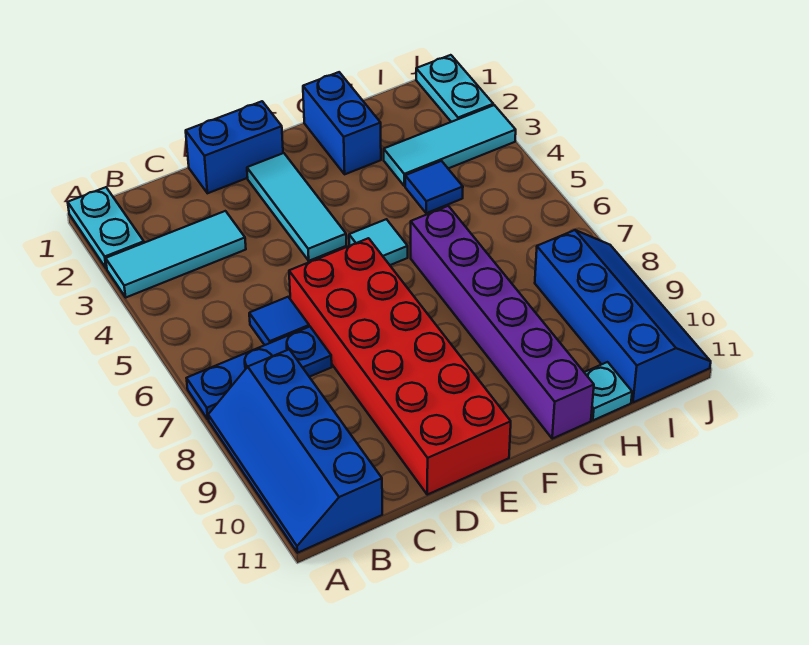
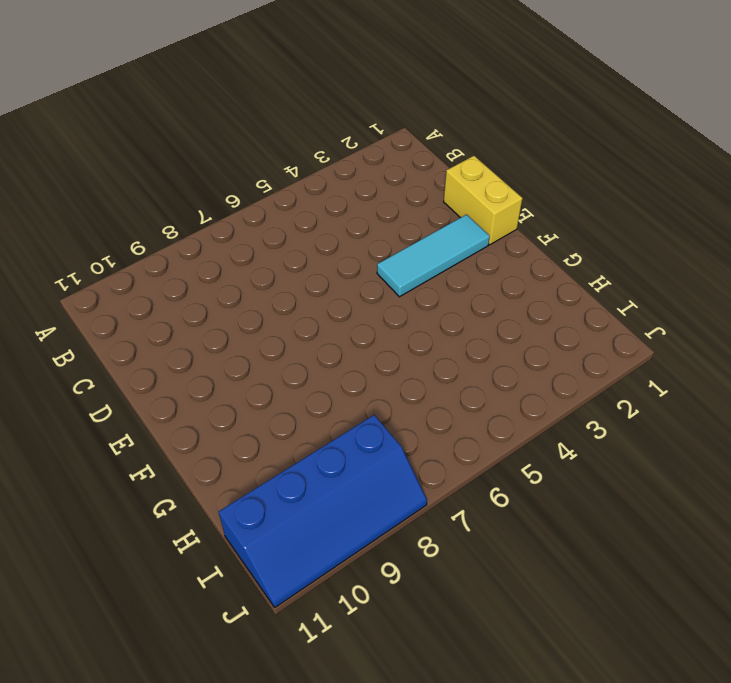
yellow 1x2 brick [444,156,522,245] -> blue 1x2 brick [186,101,283,193]
none -> cyan 1x2 plate [68,187,144,269]
none -> cyan 1x3 tile [106,211,246,297]
none -> blue 1x3 plate [187,327,332,420]

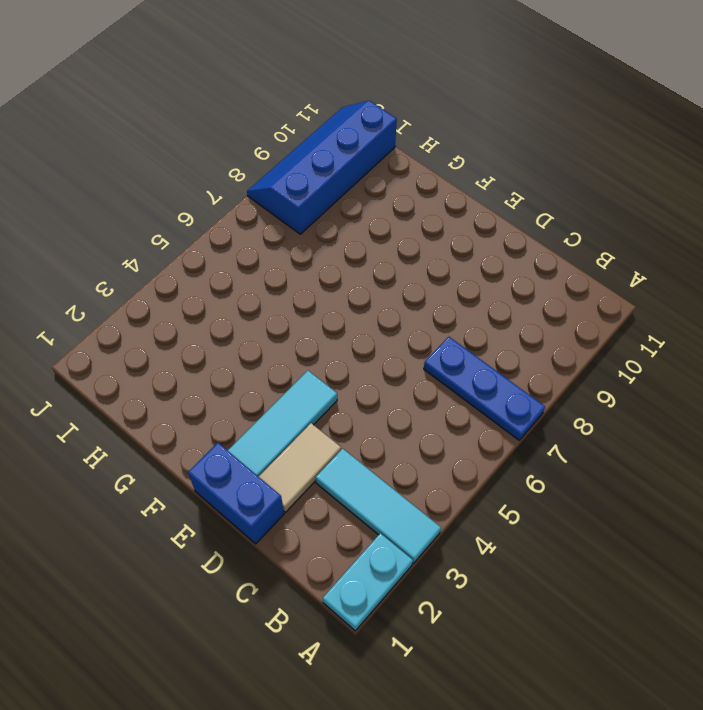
tan 1x2 tile [259,423,341,512] -> none
none -> blue 2x4 slope [208,349,382,553]
none -> blue 1x1 tile [249,297,309,345]
none -> red 2x6 brick [289,238,511,495]

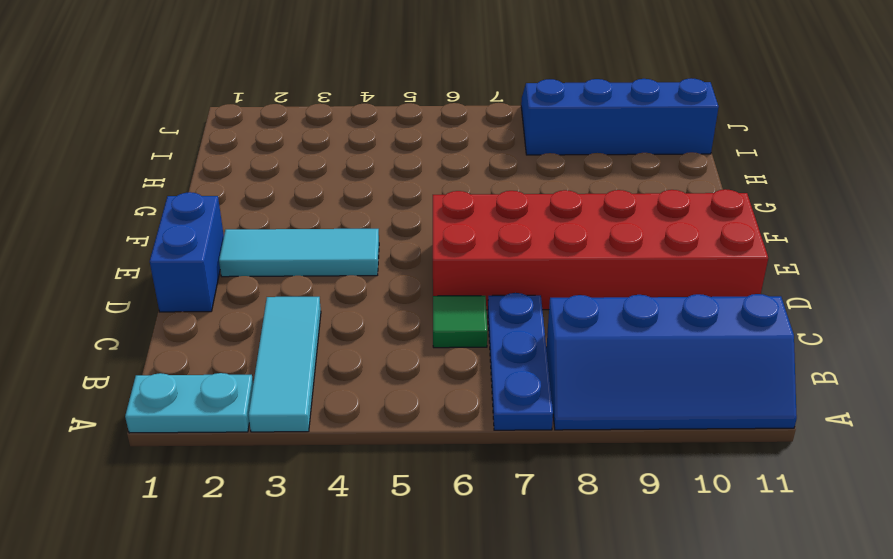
green 1x1 tile [433,296,487,348] -> blue 1x1 tile [249,297,309,345]
none -> cyan 1x1 tile [349,219,408,265]
none -> blue 1x2 brick [303,72,381,174]
none -> purple 1x6 brick [411,206,594,439]

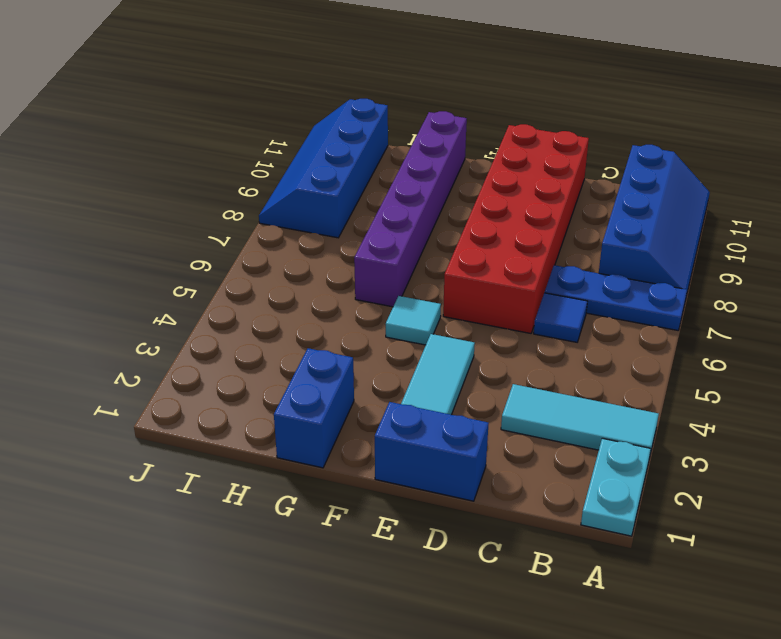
none -> cyan 1x3 tile [384,105,516,186]
none -> blue 1x1 tile [405,161,463,213]
none -> cyan 1x1 plate [584,362,632,420]

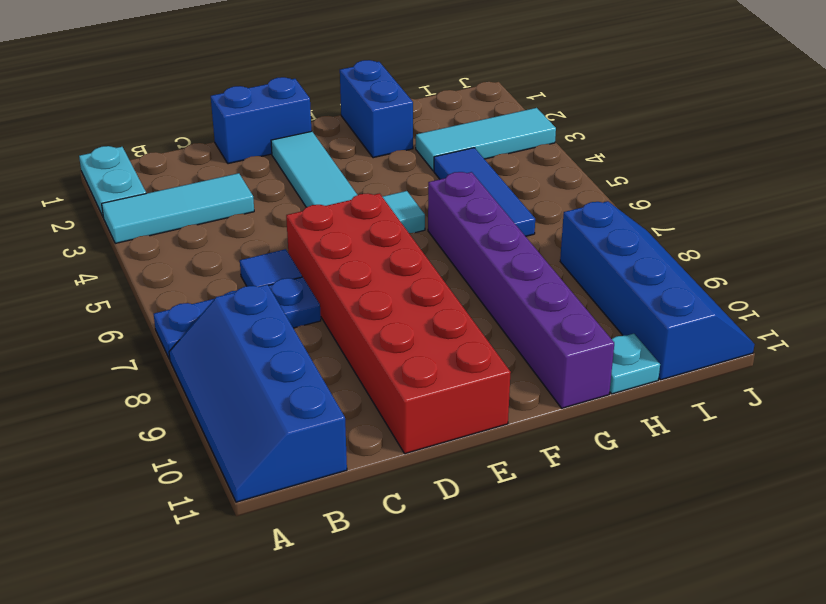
blue 1x3 tile [434,148,535,236] -> blue 1x1 tile [405,161,463,213]
none -> cyan 1x2 plate [416,55,493,122]

